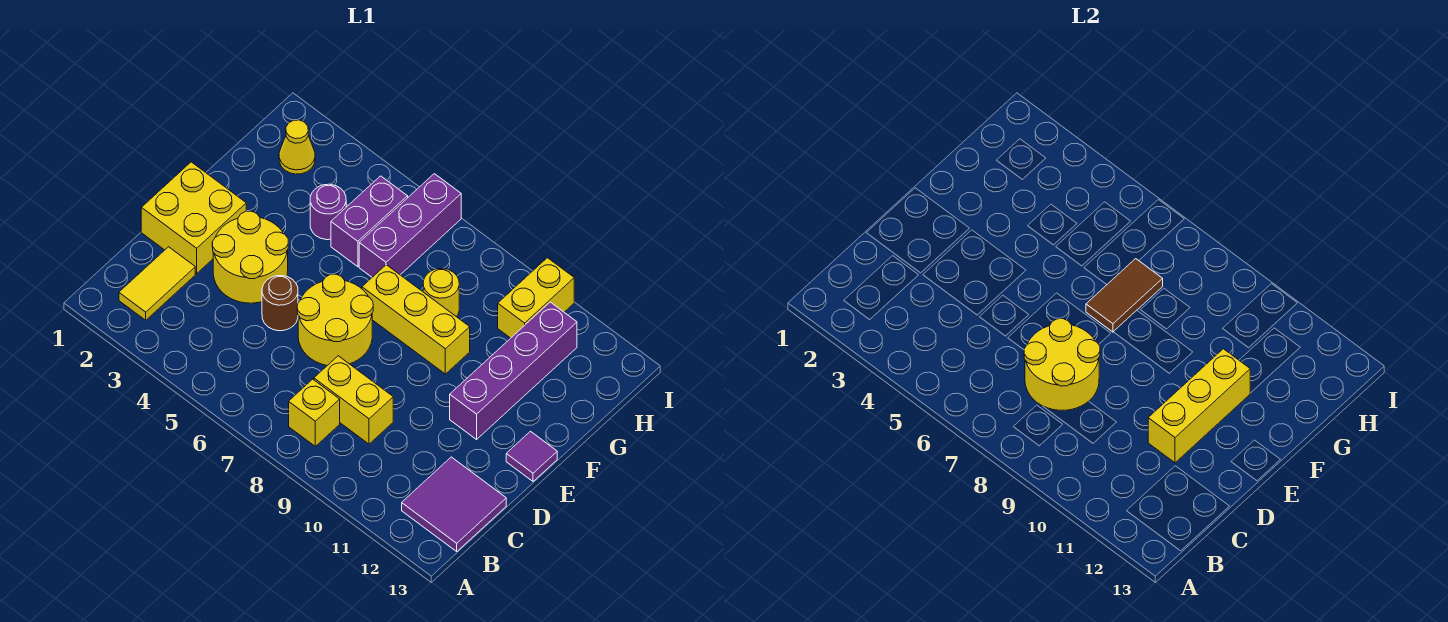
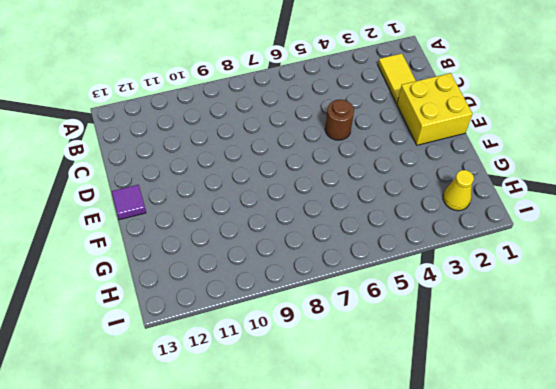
none -> yellow 1x1 brick [289,379,340,446]
none -> purple 2x2 tile [402,457,506,551]
none -> yellow 1x2 brick [314,356,393,444]

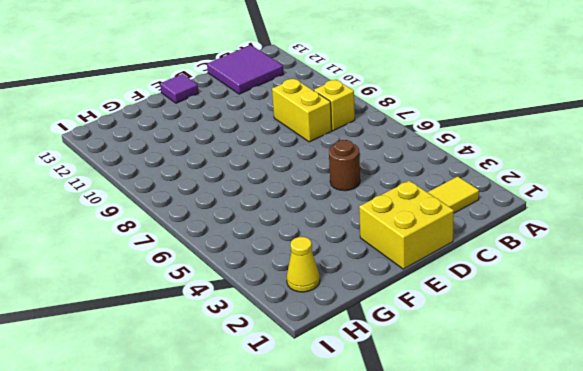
none -> yellow 2x2 round brick [212,211,288,303]
none -> yellow 2x2 round brick [297,274,373,365]
none -> purple 1x4 brick [450,302,577,439]

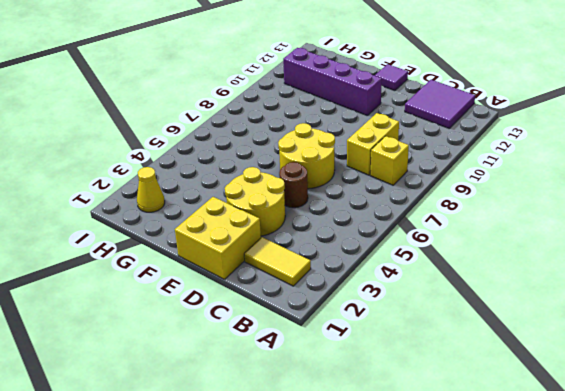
none -> yellow 1x3 brick [362,265,470,374]
none -> purple 1x1 round brick [310,184,346,240]
none -> purple 1x2 brick [331,176,408,267]

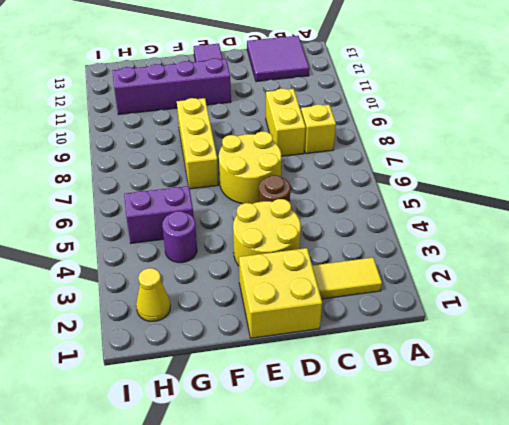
none -> purple 1x3 brick [359,174,461,277]
none -> yellow 1x1 round brick [423,268,459,317]
none -> yellow 1x2 brick [498,258,574,338]

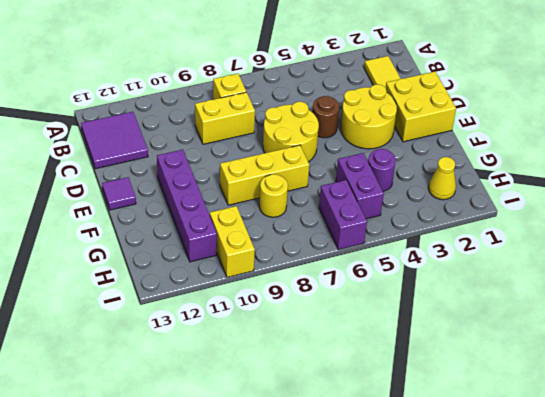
purple 1x2 brick [319,180,367,250] -> purple 1x3 brick [359,174,461,277]
none -> yellow 2x2 round brick [1024,319,1100,410]
none -> yellow 1x3 brick [1148,349,1250,463]
none -> brown 1x2 tile [1086,259,1163,332]

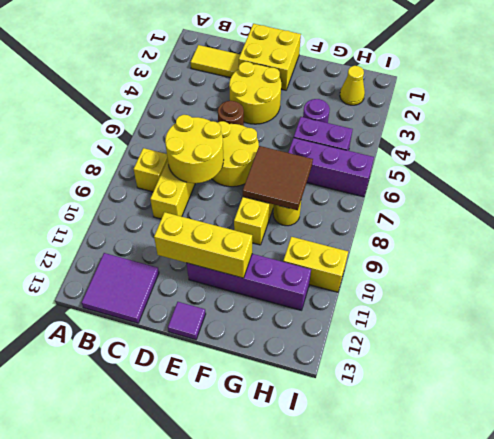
brown 2x2 tile [243,146,313,210] -> brown 1x2 tile [1086,259,1163,332]

